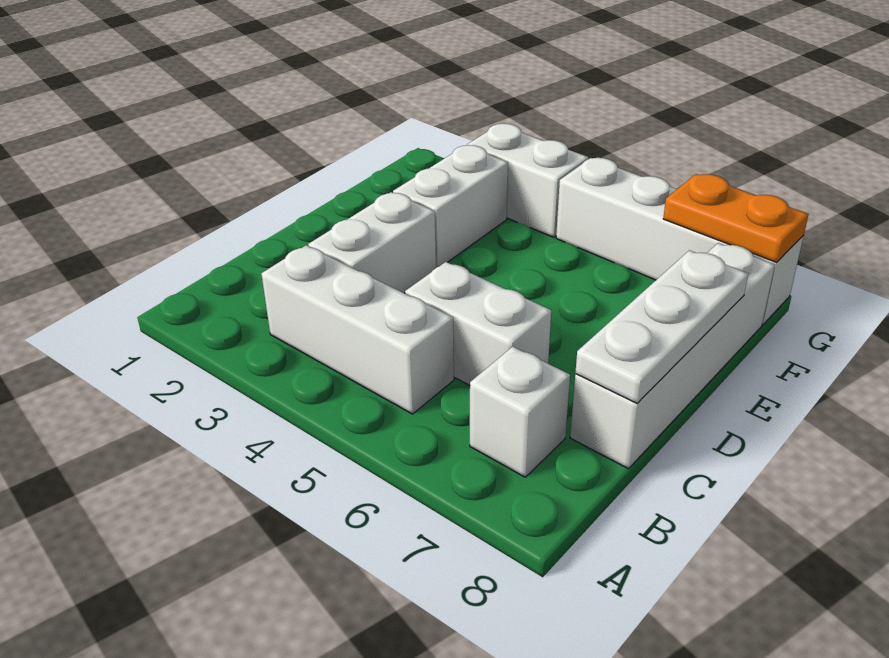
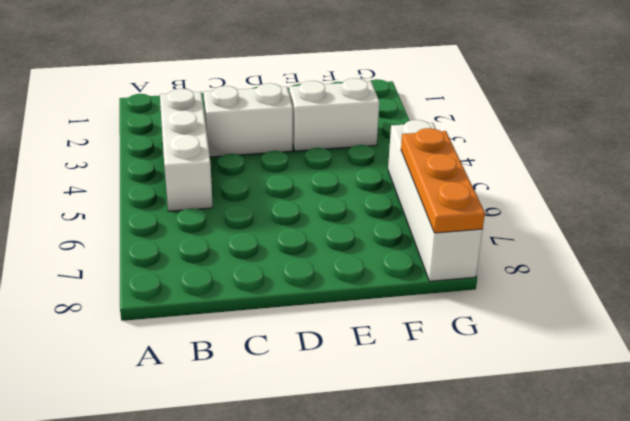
orange 1x3 plate [401,128,485,233] -> orange 1x2 plate [663,174,809,262]
none -> white 1x1 brick [470,346,570,477]
none -> white 1x2 brick [405,262,551,385]

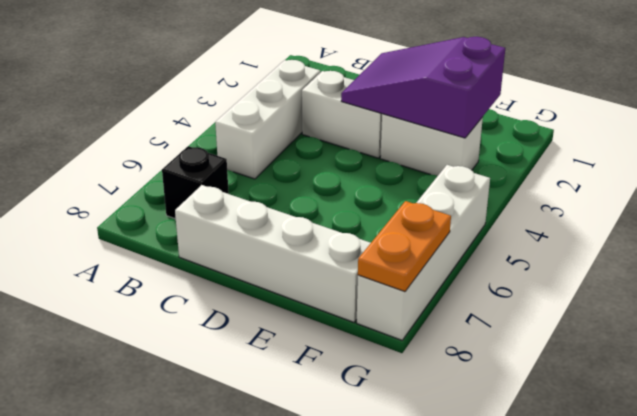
black 1x1 brick [162,146,229,219] -> white 1x1 brick [470,346,570,477]
purple 2x3 slope [341,37,505,138] -> none
none -> white 1x2 brick [405,262,551,385]
none -> white 1x2 brick [467,124,588,237]

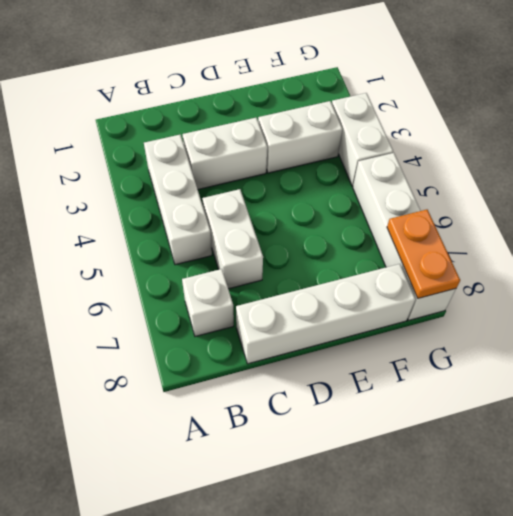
none -> white 1x3 plate [575,250,748,403]

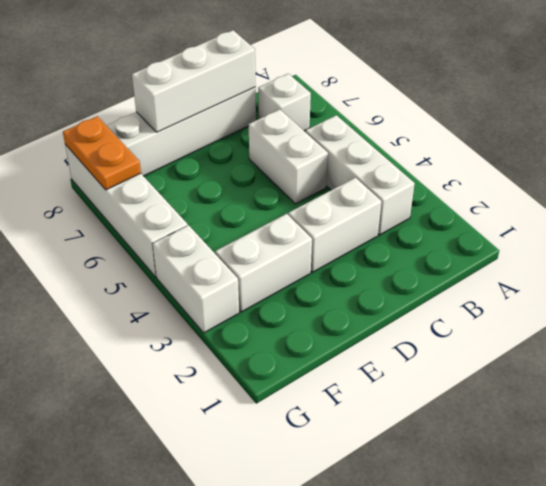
white 1x3 brick [132,30,256,132] -> white 1x3 plate [575,250,748,403]

